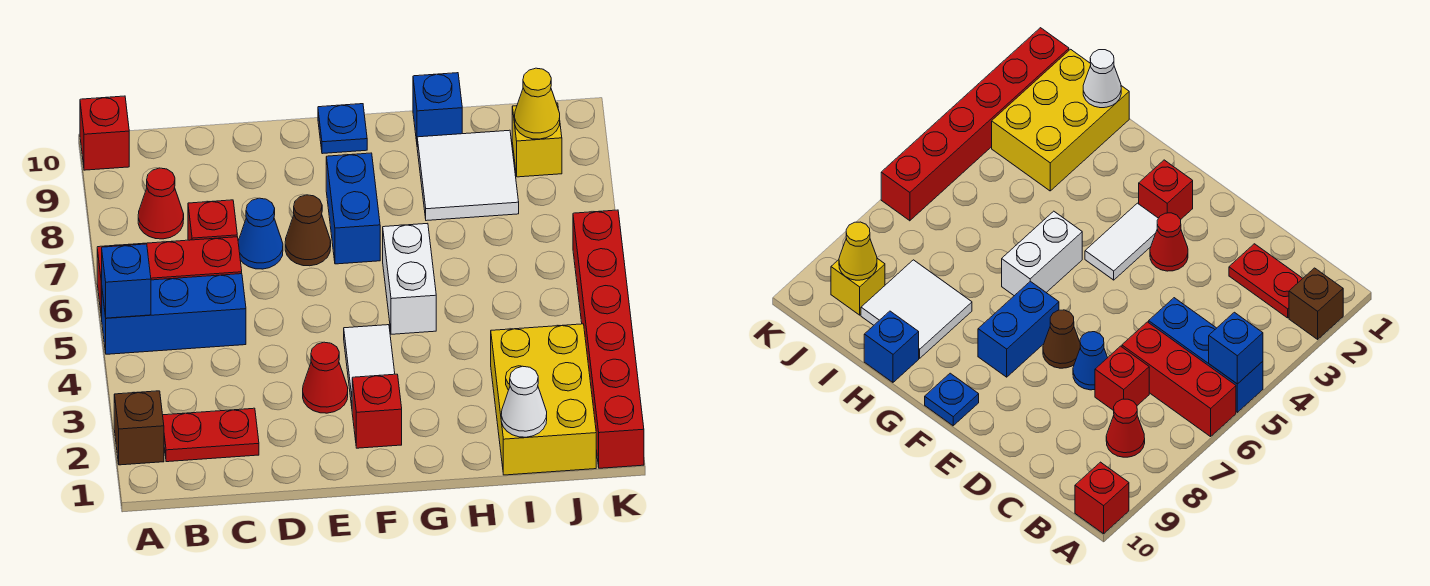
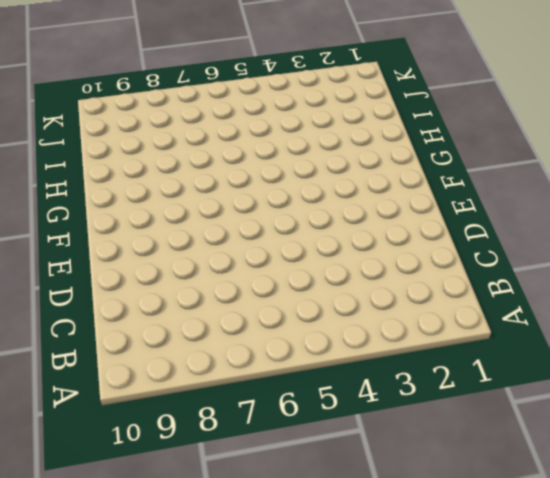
none -> brown 1x1 brick [114,391,164,465]
none -> blue 1x3 brick [102,274,246,354]
none -> red 1x3 brick [97,237,242,317]

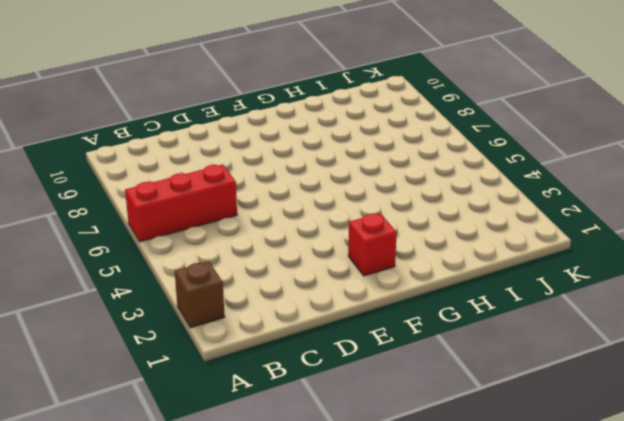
none -> blue 1x3 brick [102,274,246,354]
none -> red 1x1 brick [80,96,129,170]
none -> red 1x2 plate [163,408,259,462]

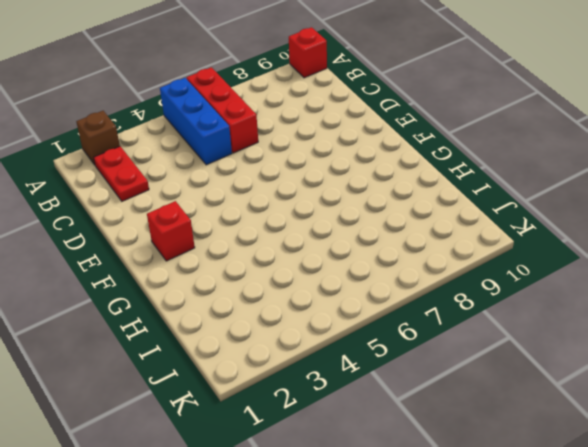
none -> red 1x1 cone [138,168,184,239]
none -> red 1x1 brick [188,200,237,240]
none -> blue 1x1 cone [238,198,283,269]

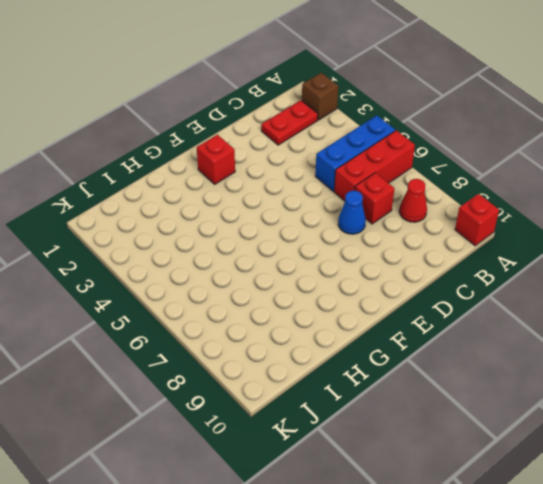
none -> red 1x1 cone [303,342,348,413]
none -> brown 1x1 cone [285,195,331,266]
none -> white 1x2 tile [344,325,395,406]

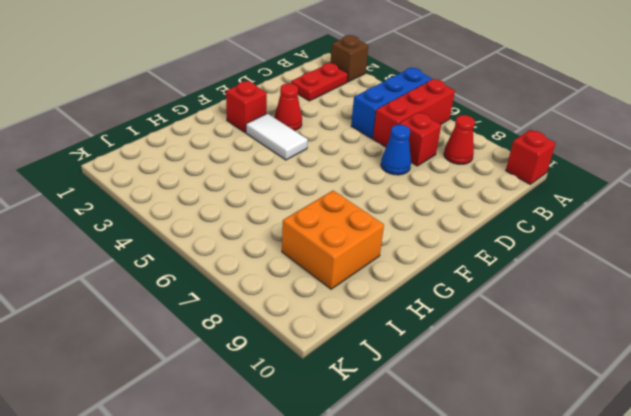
orange 2x2 brick [282,191,384,289] -> white 2x2 tile [417,130,519,221]
none -> brown 1x1 cone [285,195,331,266]
none -> blue 1x2 brick [326,153,380,264]
none -> blue 1x1 plate [318,104,367,154]

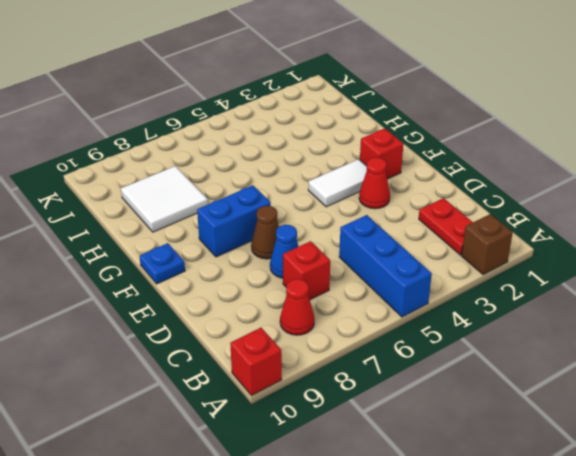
none -> red 1x3 brick [97,237,242,317]
none -> white 1x2 brick [383,223,436,334]
none -> blue 1x1 brick [413,73,462,142]

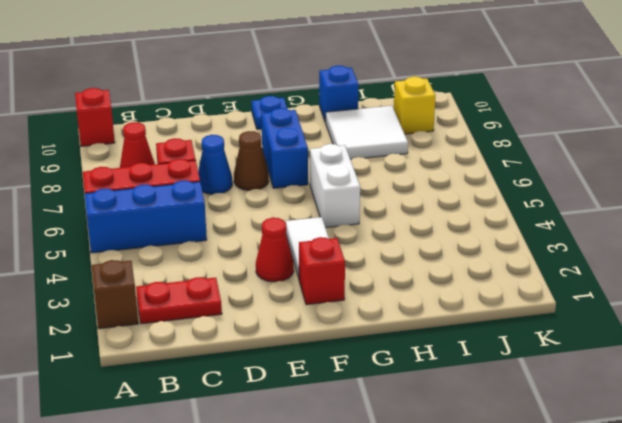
none -> yellow 2x3 brick [491,324,596,475]
none -> red 1x6 brick [573,210,644,468]
none -> blue 1x1 brick [101,244,151,318]

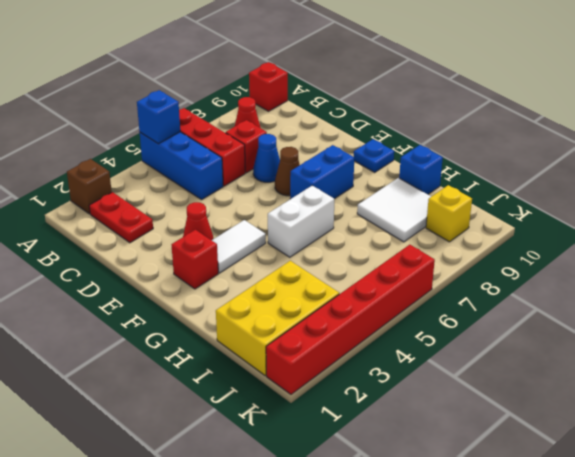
none -> white 1x1 cone [501,366,547,437]
none -> yellow 1x1 cone [515,68,560,139]

